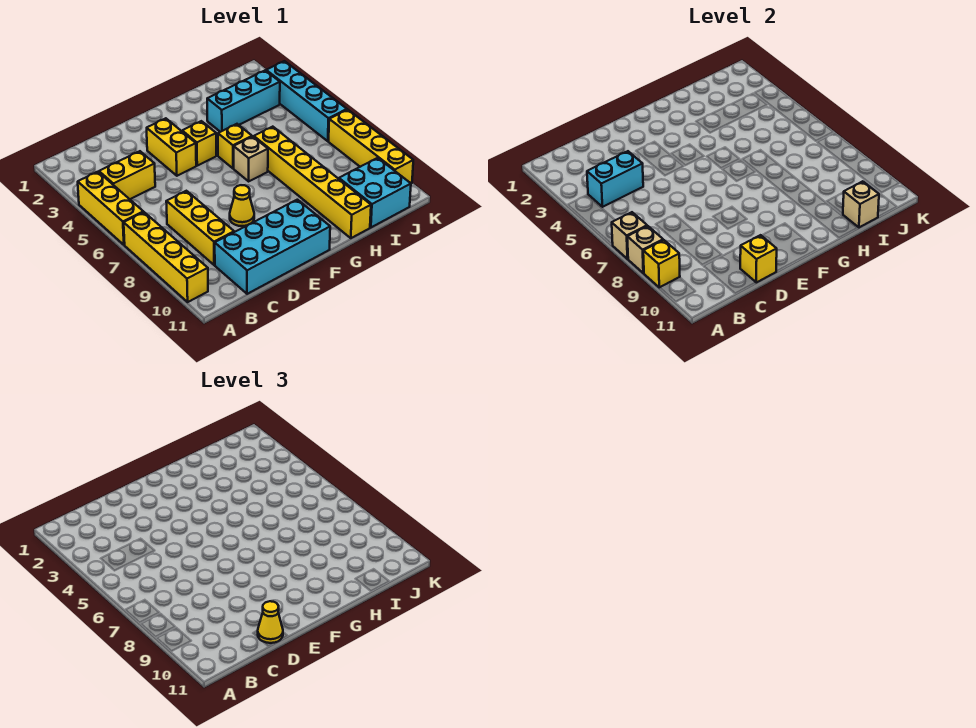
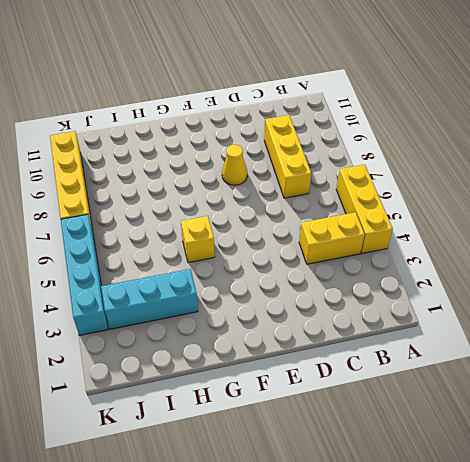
none -> yellow 1x4 brick [124,212,208,302]
none -> cyan 2x4 brick [215,200,330,294]
none -> yellow 1x2 brick [147,118,196,176]

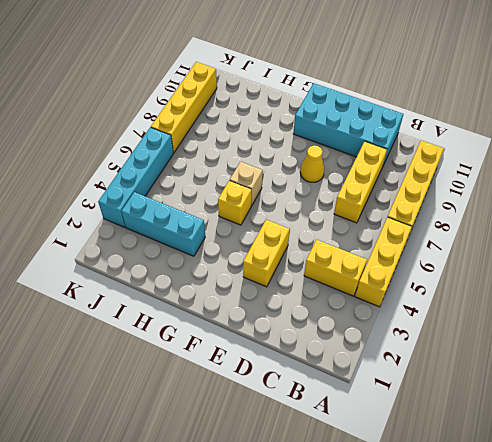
none -> yellow 1x1 brick [182,121,216,166]
none -> yellow 1x6 brick [254,127,371,238]
none -> cyan 2x2 brick [339,158,411,227]

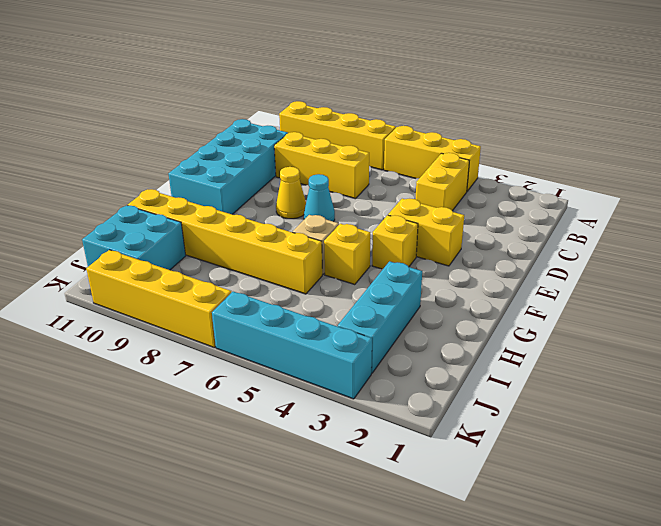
cyan 1x1 cone [304,174,335,222] -> none
none -> tan 1x1 brick [612,212,647,259]
none -> tan 1x1 brick [627,226,663,273]
none -> yellow 1x1 brick [643,240,680,288]

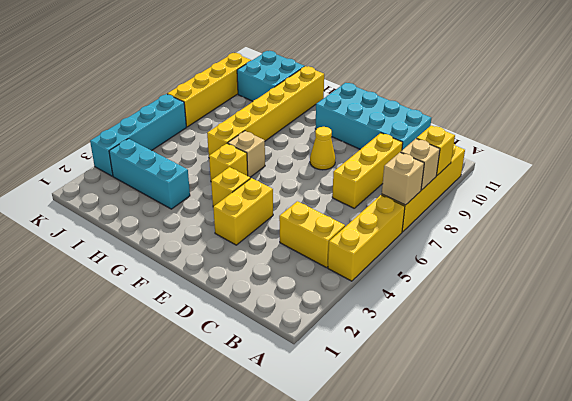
none -> cyan 1x2 brick [587,151,643,207]
none -> yellow 1x1 brick [740,235,777,282]
none -> tan 1x1 brick [843,181,879,227]

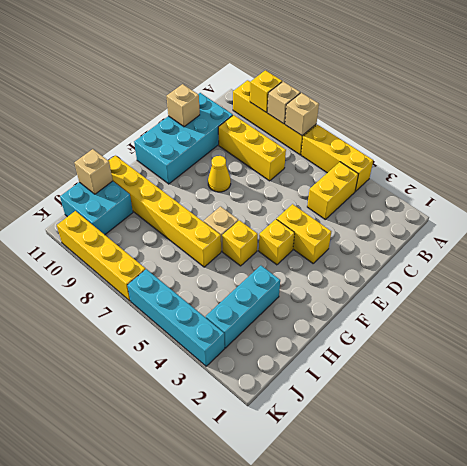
tan 1x1 brick [167,84,200,127] -> yellow 1x1 brick [740,235,777,282]
none -> cyan 1x2 brick [587,151,643,207]
none -> yellow 1x1 cone [258,601,283,643]

